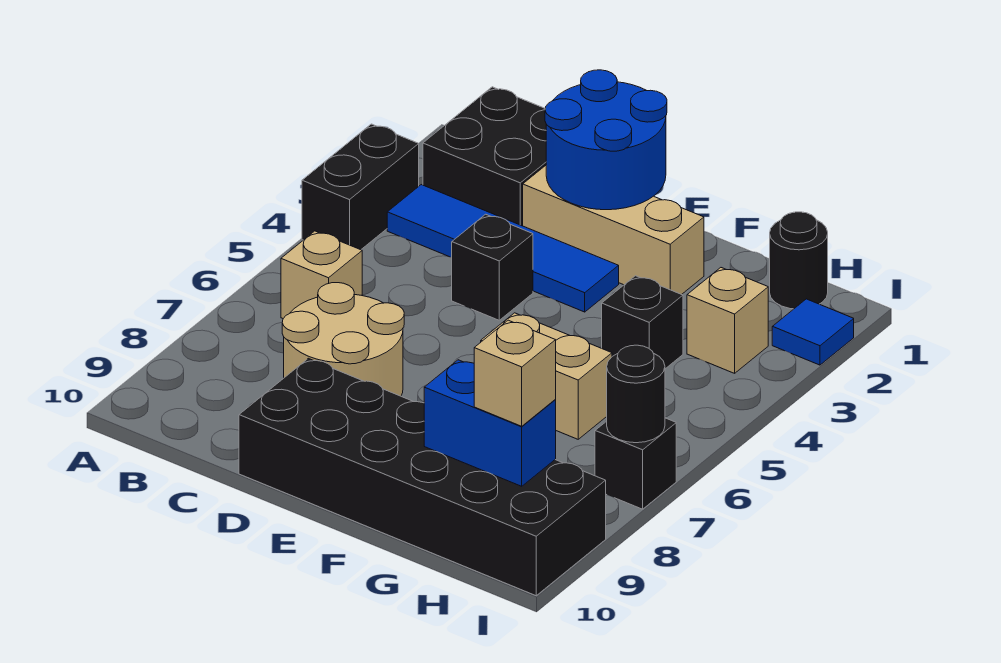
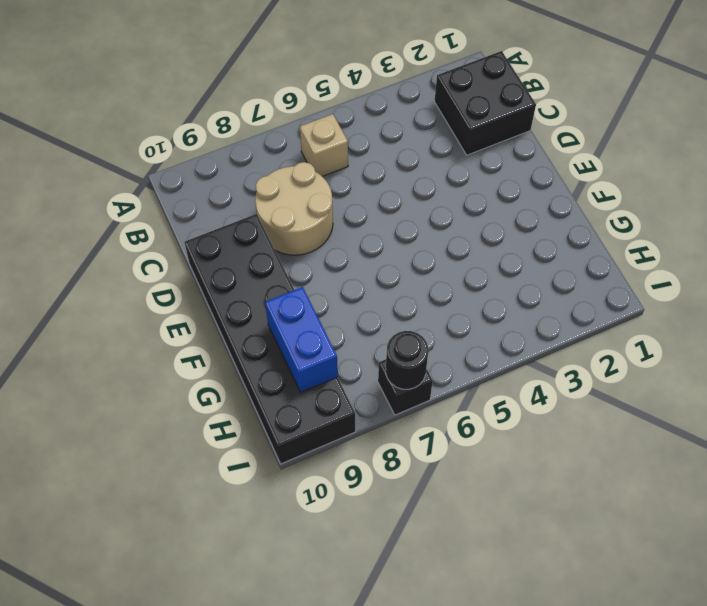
none -> black 1x2 brick [302,124,419,250]
none -> blue 1x4 tile [387,185,619,312]
none -> tan 1x3 brick [523,166,704,295]

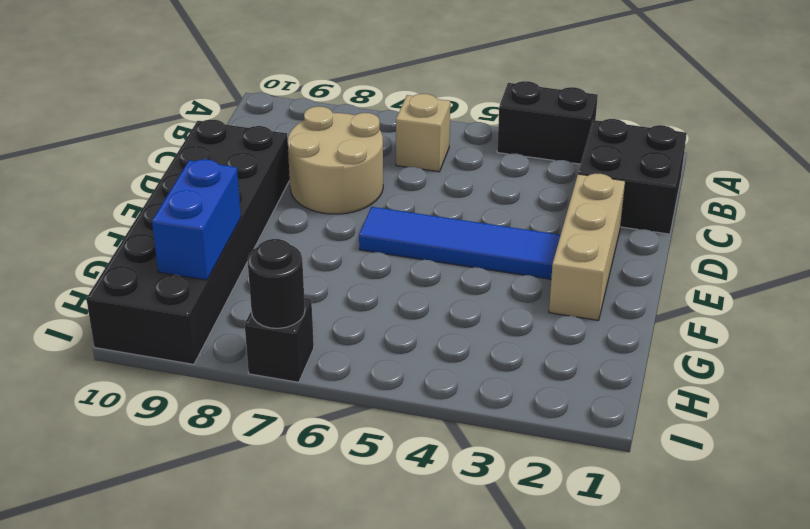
blue 1x4 tile [359,207,560,279] -> blue 1x4 tile turned to [387,185,619,312]
none -> black 1x1 brick [452,214,533,320]
none -> tan 1x2 brick [481,313,612,439]
none -> black 1x1 brick [602,276,683,369]

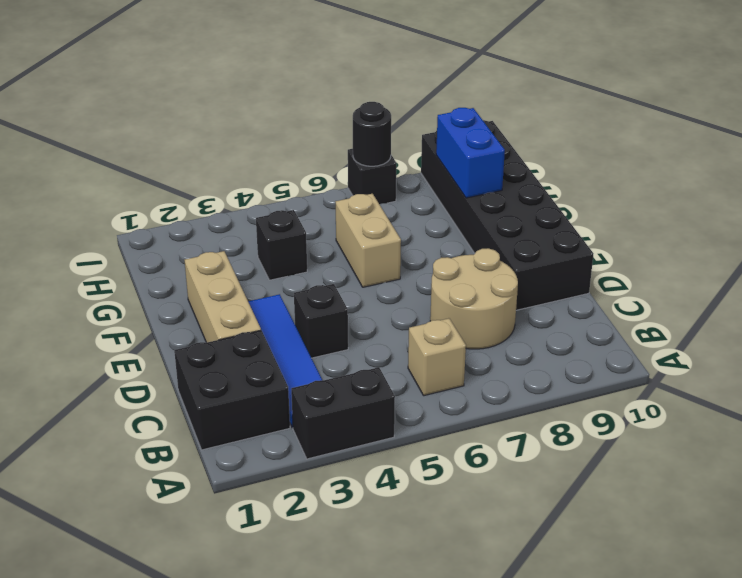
none -> black 1x1 round brick [770,212,828,309]
none -> tan 1x1 brick [687,268,768,373]
none -> blue 1x1 tile [772,299,854,365]

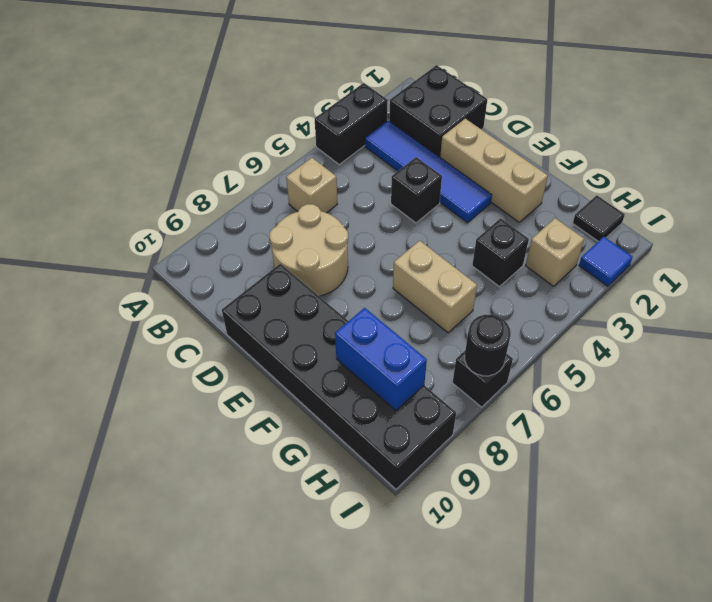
black 1x1 tile [573,195,625,241] -> black 1x1 round brick [770,212,828,309]
none -> blue 2x2 round brick [545,70,667,210]
none -> tan 1x1 brick [474,320,556,426]

